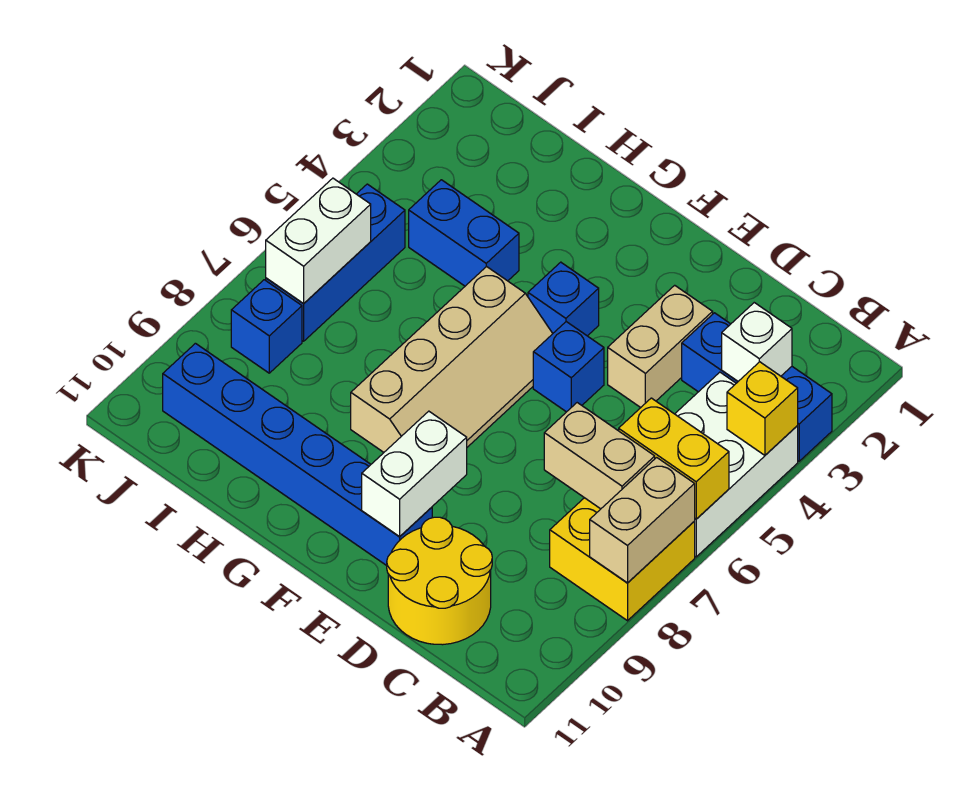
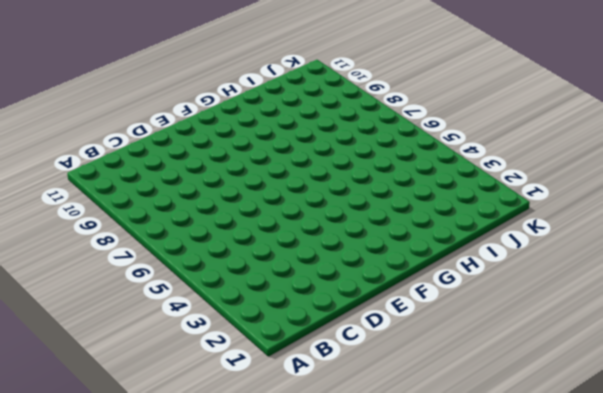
none -> blue 1x3 brick [682,313,832,461]
none -> white 2x3 brick [675,372,798,557]
none -> yellow 2x2 brick [550,498,695,621]

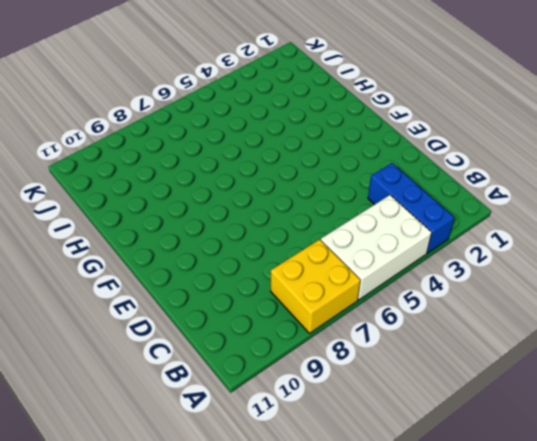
none -> yellow 2x2 round brick [387,517,492,645]
none -> tan 1x2 brick [608,285,713,408]
none -> blue 1x1 brick [533,322,604,412]

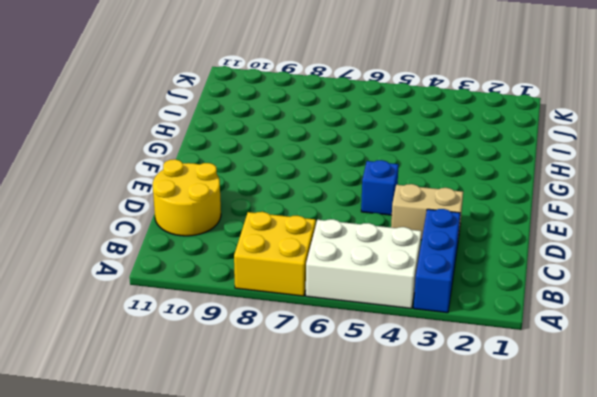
none -> blue 1x6 brick [163,343,432,566]
none -> blue 1x1 brick [528,262,599,336]
none -> tan 2x4 slope [351,266,553,452]

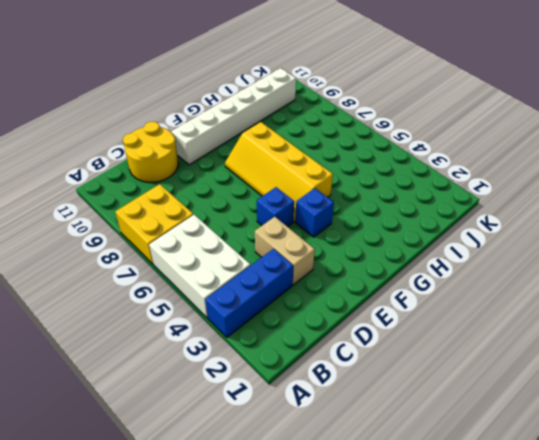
white 1x6 brick [171,68,296,165] -> blue 1x6 brick [163,343,432,566]
yellow 2x4 slope [225,122,333,222] -> tan 2x4 slope [351,266,553,452]
none -> blue 1x2 brick [409,180,519,286]
none -> blue 1x3 brick [266,184,405,341]
none -> blue 1x1 brick [231,280,302,373]

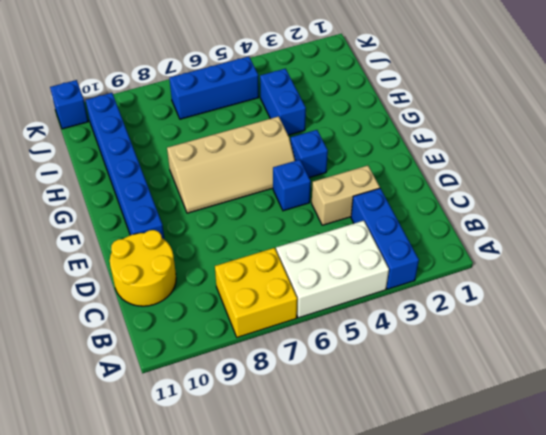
blue 1x1 brick [50,80,88,129] -> blue 1x1 brick moved to [231,280,302,373]
none -> yellow 1x1 brick [727,362,798,455]
none -> yellow 1x2 brick [619,398,729,519]
none -> tan 1x2 brick [590,457,695,583]

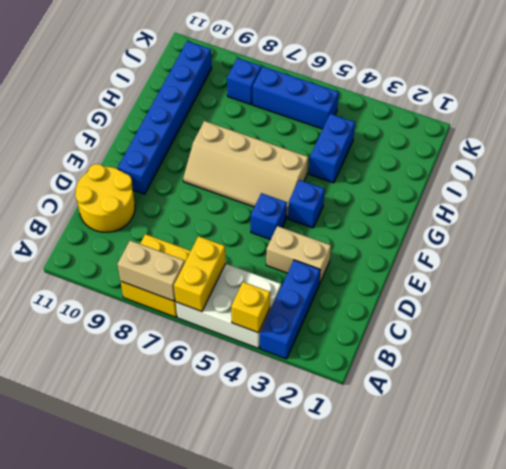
none -> white 1x1 brick [722,303,792,381]
none -> tan 1x2 brick [544,403,655,509]
none -> white 1x2 brick [362,411,467,537]

